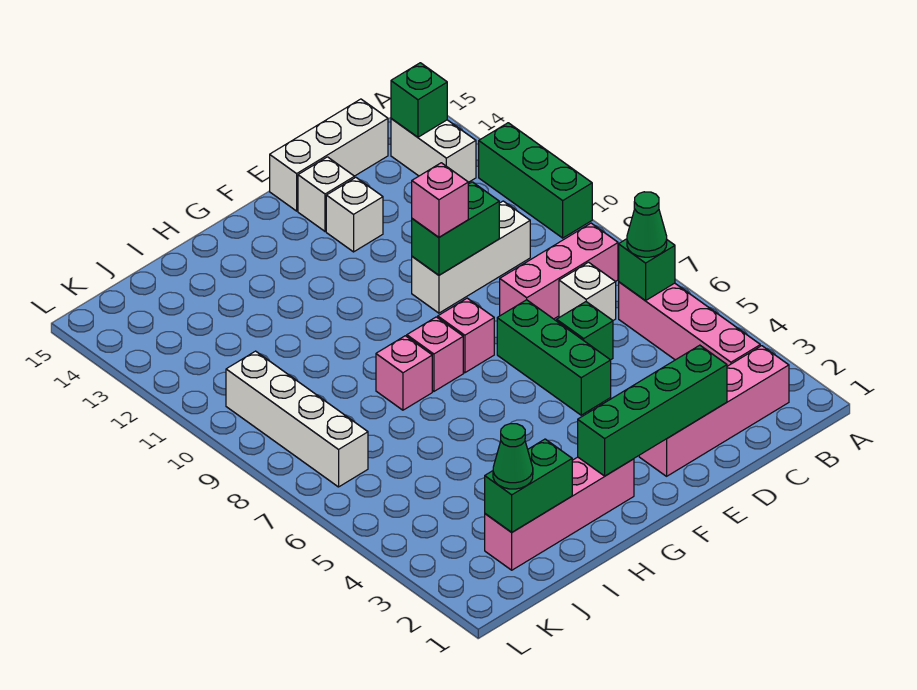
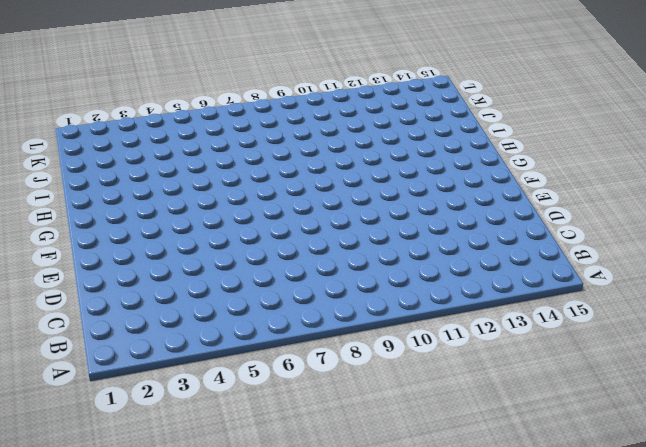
none -> green 1x3 brick [479,123,592,238]
none -> pink 1x4 brick [639,346,789,476]
none -> pink 1x4 brick [619,282,760,366]

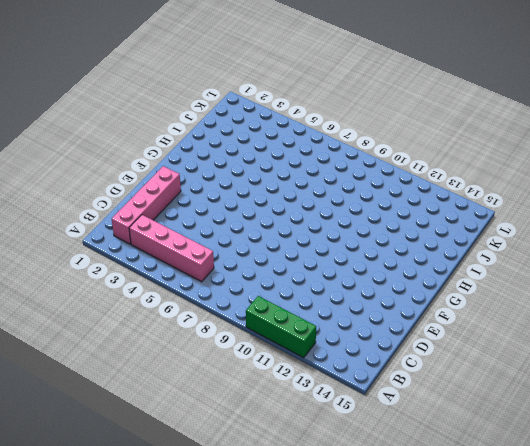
none -> pink 1x3 brick [500,223,618,319]
none -> white 1x2 brick [391,118,476,182]
none -> white 1x1 brick [559,262,616,320]

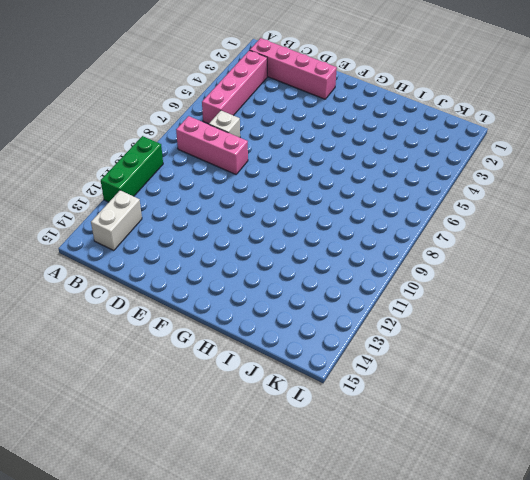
none -> white 1x3 brick [412,201,530,313]
none -> white 1x3 brick [270,99,388,211]
none -> green 1x1 brick [557,302,613,360]

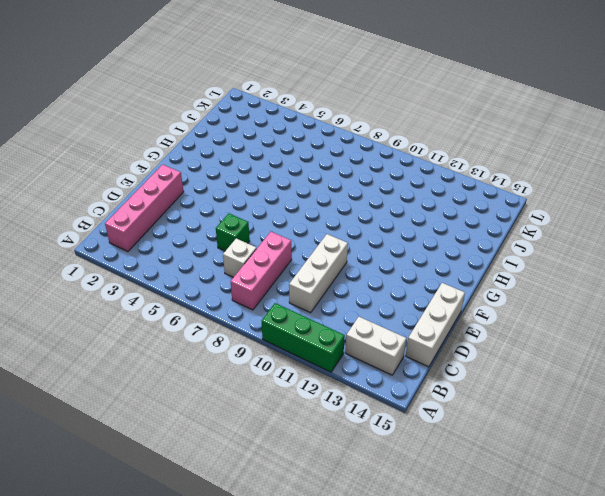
none -> pink 1x4 brick [619,282,760,366]
none -> green 1x3 brick [497,300,611,415]
none -> white 1x1 brick [326,178,383,252]

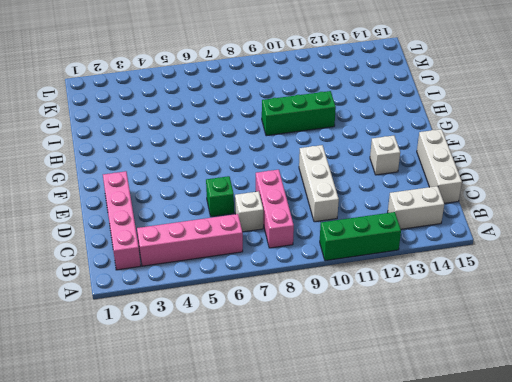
green 1x3 brick [262,91,336,136] -> green 1x3 brick moved to [497,300,611,415]
none -> white 1x1 brick [298,157,355,231]
none -> pink 1x1 brick [438,298,494,373]
none -> pink 1x4 brick [485,457,634,570]

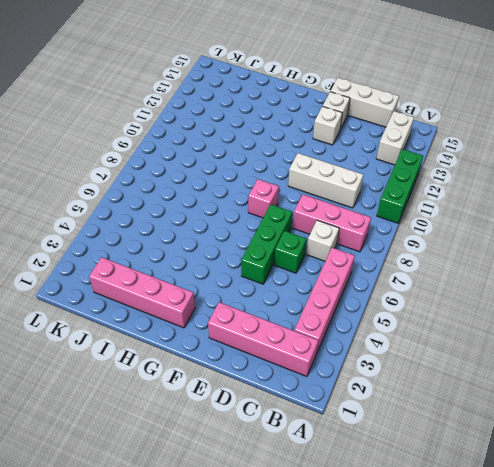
none -> pink 1x1 brick [407,317,463,391]
none -> pink 1x1 brick [376,336,432,410]
none -> white 1x4 brick [226,351,368,487]

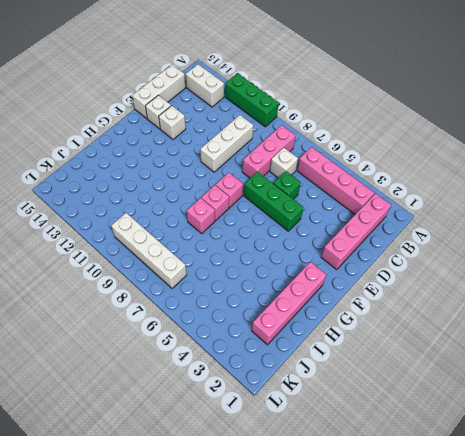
none -> green 1x1 brick [619,239,675,300]
none -> green 1x1 brick [391,63,447,137]
none -> green 1x4 brick [578,345,727,476]

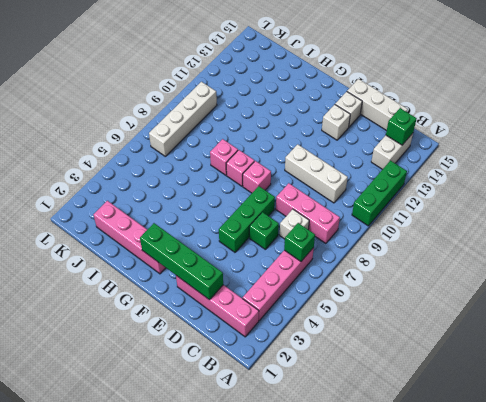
none -> green 1x2 brick [412,182,499,275]
none -> green 1x2 brick [485,439,572,532]
none -> green 1x1 cone [627,192,667,257]

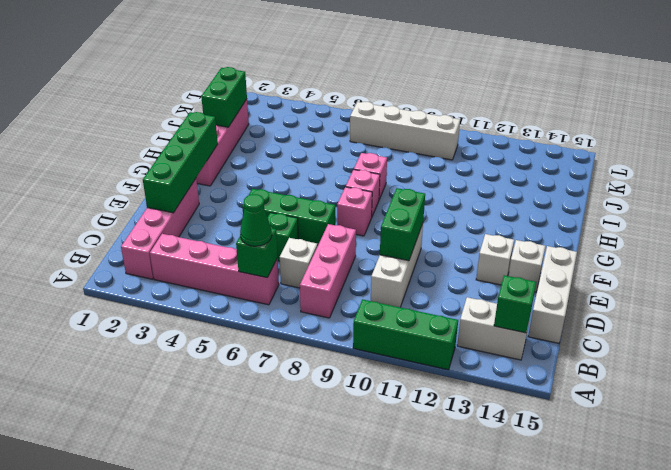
none -> pink 1x1 brick [412,163,468,237]
none -> green 1x1 cone [493,424,533,489]

